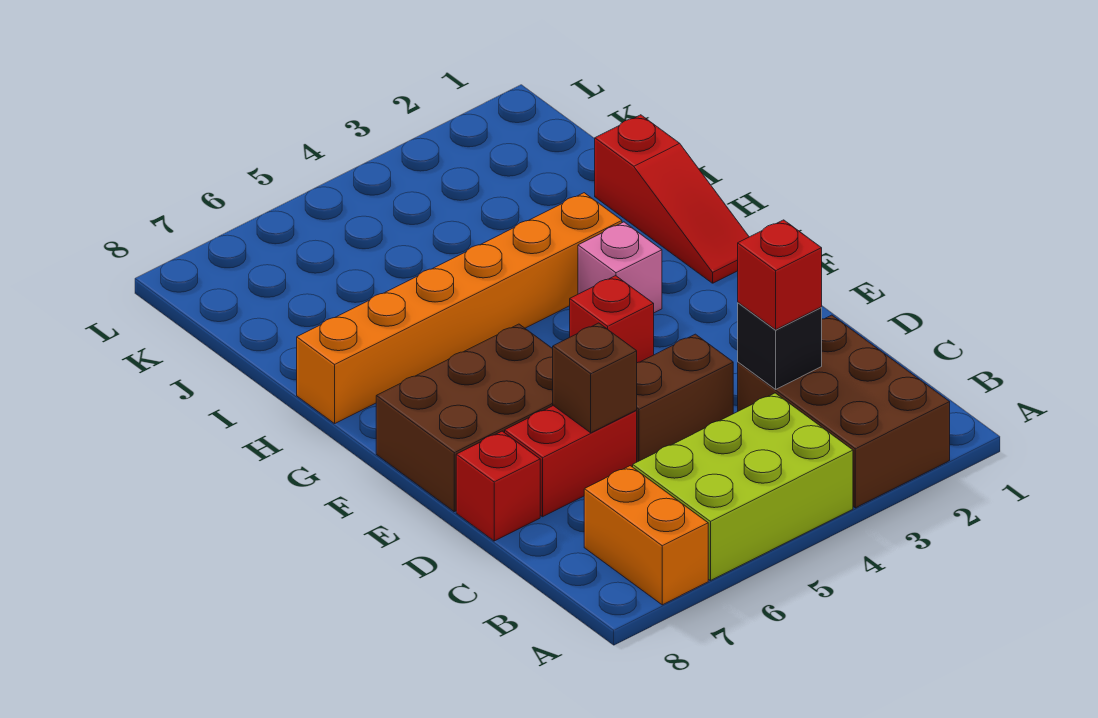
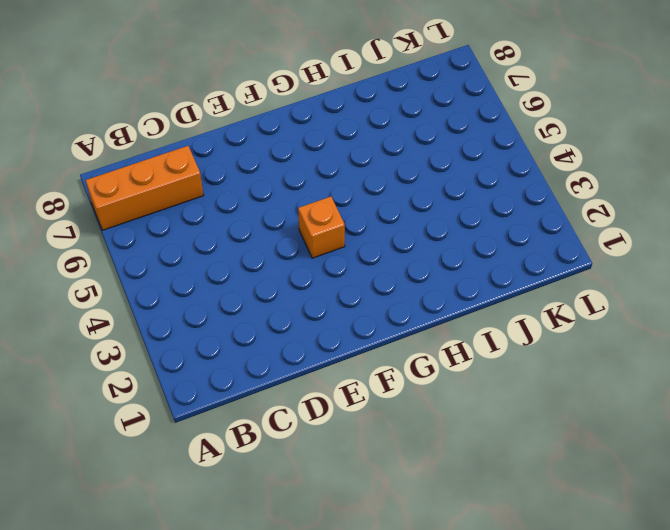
orange 1x3 brick [85,146,204,230] -> orange 1x2 brick [584,466,708,605]
orange 1x1 brick [298,197,345,258] -> red 1x1 brick [570,276,654,363]
none -> brown 2x3 brick [738,315,950,508]
none -> lime 2x3 brick [633,393,853,581]
none -> brown 1x2 brick [636,334,733,462]

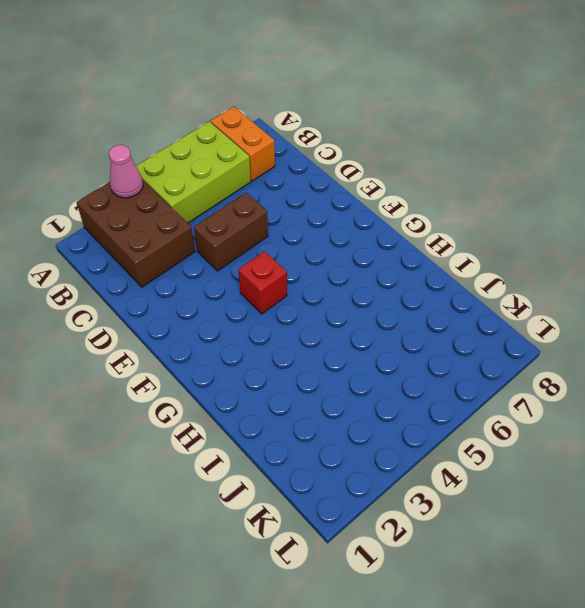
pink 1x1 cone [109,145,143,198] -> none
none -> red 1x2 brick [505,406,637,517]
none -> red 1x1 brick [456,431,540,541]
none -> brown 2x3 brick [376,324,553,512]

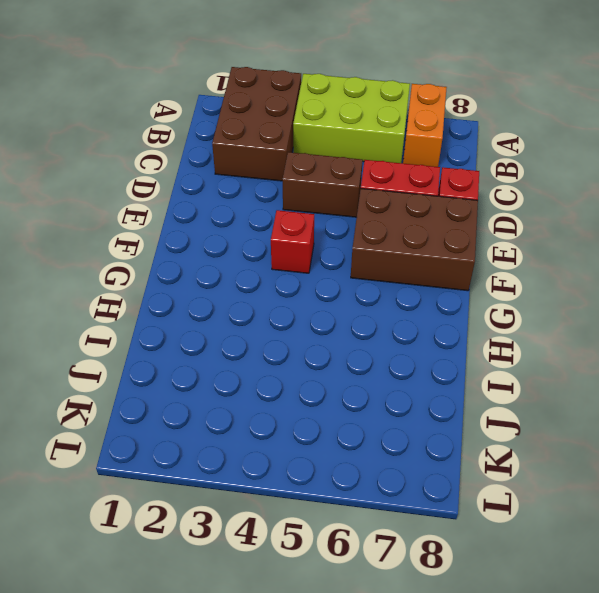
none -> red 1x3 slope [595,115,749,283]
none -> pink 1x1 brick [578,222,662,313]
none -> orange 1x6 brick [297,193,622,424]

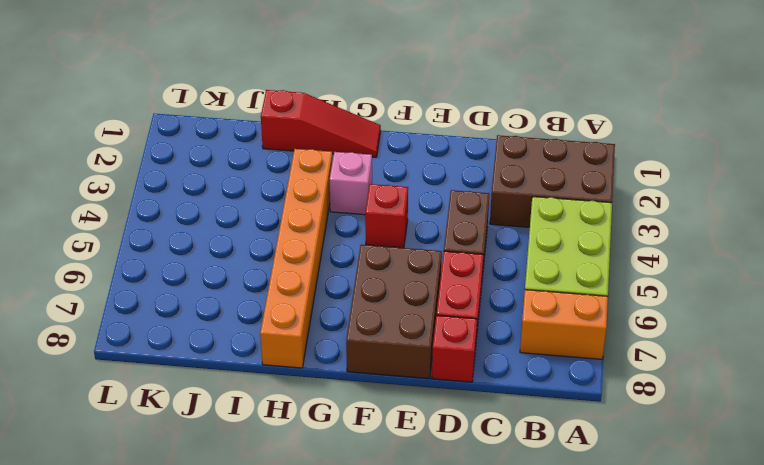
none -> black 1x1 brick [738,303,822,389]
none -> brown 1x1 brick [553,323,637,433]
none -> red 1x1 brick [738,220,822,330]

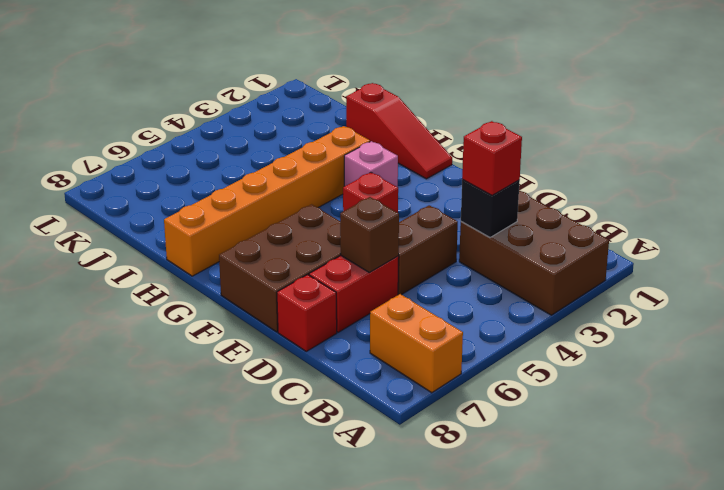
none -> lime 2x3 brick [633,393,853,581]

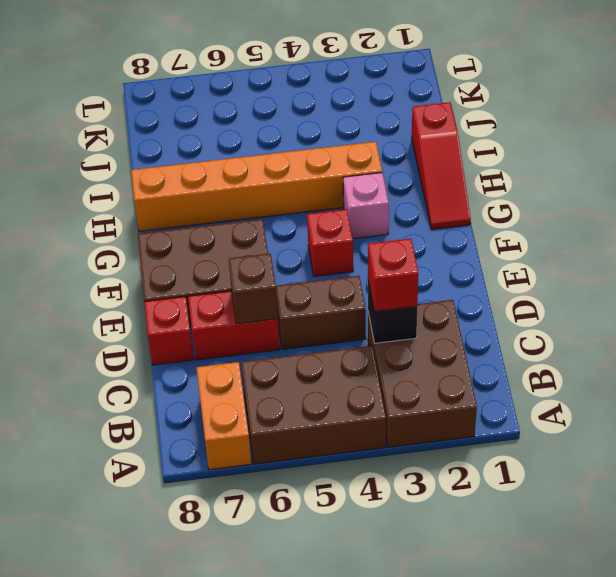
brown 2x3 brick [241,346,386,464] -> lime 2x3 brick [633,393,853,581]

